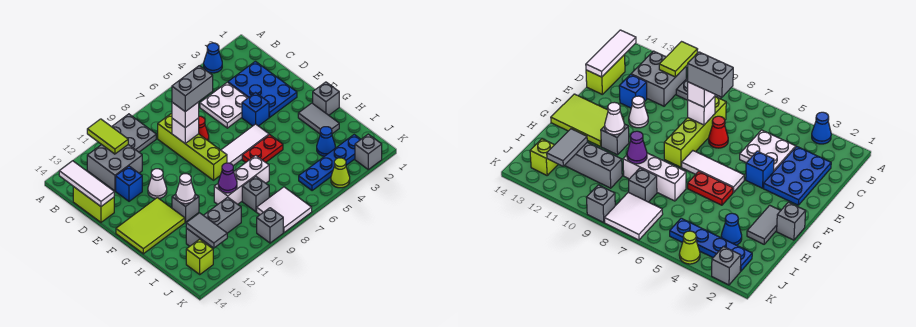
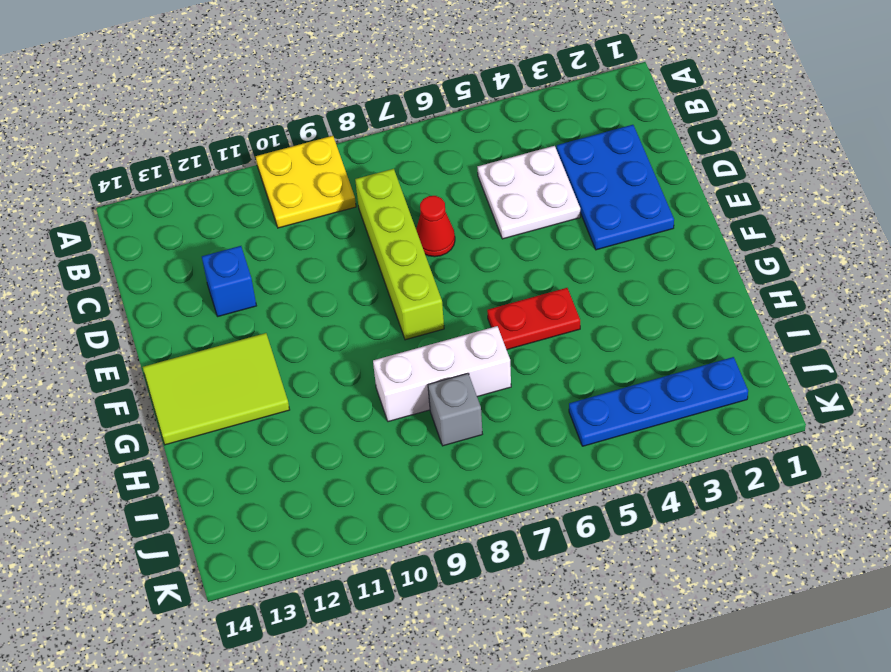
yellow 2x2 plate [256,136,356,228] -> grey 2x2 plate [112,114,156,152]
none -> blue 1x1 cone [204,43,222,73]
none -> grey 2x2 brick [87,145,142,191]
none -> lime 1x2 brick [73,186,114,222]
none -> blue 1x1 brick [242,93,269,126]

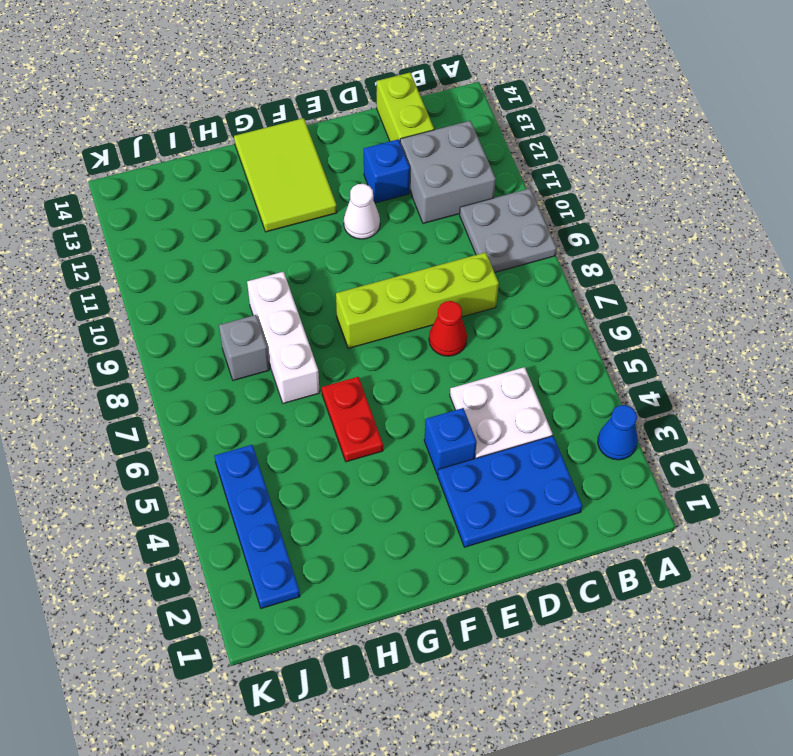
lime 1x2 brick [377,73,434,141] -> lime 1x2 brick turned to [73,186,114,222]
none -> white 1x3 tile [221,124,269,166]
none -> grey 1x1 brick [313,82,339,115]
none -> grey 1x2 tile [298,103,339,134]
none -> grey 1x1 brick [172,194,199,222]

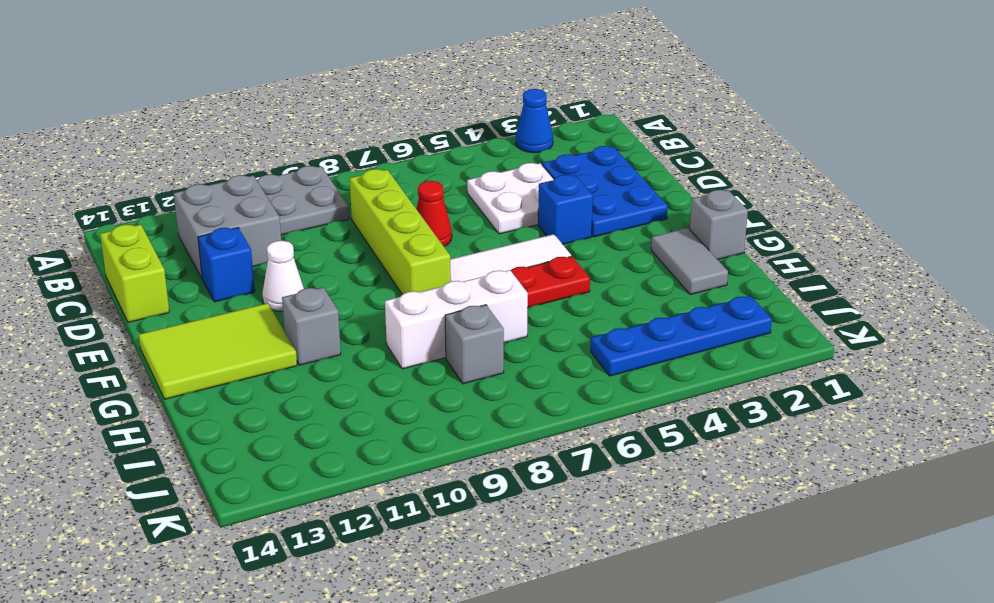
none -> blue 1x1 cone [317,127,335,156]
none -> grey 1x3 brick [186,197,241,246]
none -> white 2x2 tile [257,187,312,232]
none -> lime 1x1 brick [186,239,213,274]

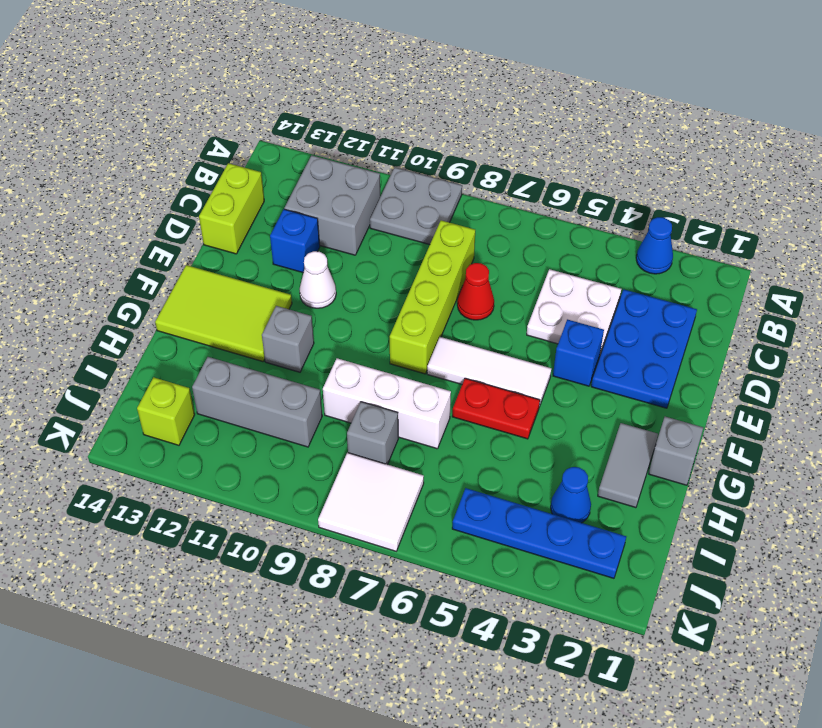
none -> grey 1x1 brick [355,134,382,169]
none -> lime 1x1 cone [331,158,350,188]
none -> grey 1x1 brick [257,208,283,243]
none -> lime 1x2 tile [87,119,128,154]

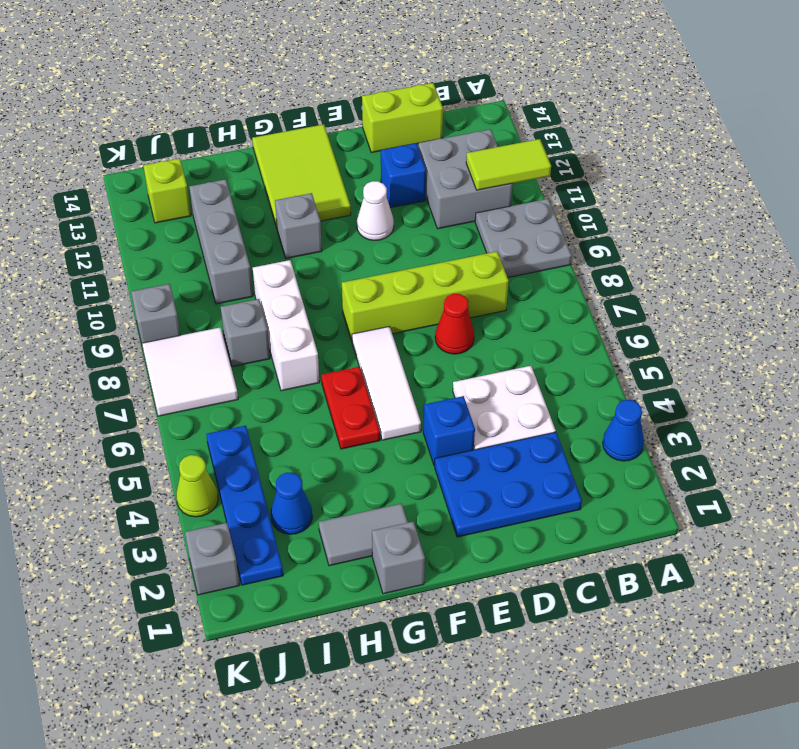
none -> white 1x3 tile [59,161,114,206]
none -> white 1x1 brick [172,118,199,144]
none -> white 1x1 cone [176,174,195,204]
none -> purple 1x1 cone [218,163,237,193]

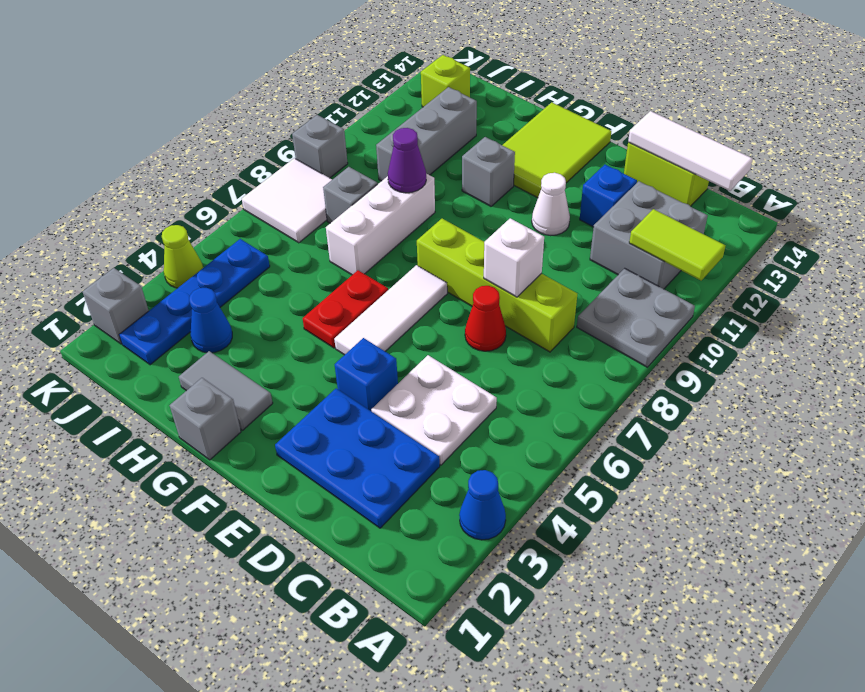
none -> white 1x1 cone [176,174,195,204]
none -> grey 1x2 tile [186,213,227,248]
none -> white 1x1 brick [172,102,199,128]
none -> grey 1x2 brick [172,66,213,112]

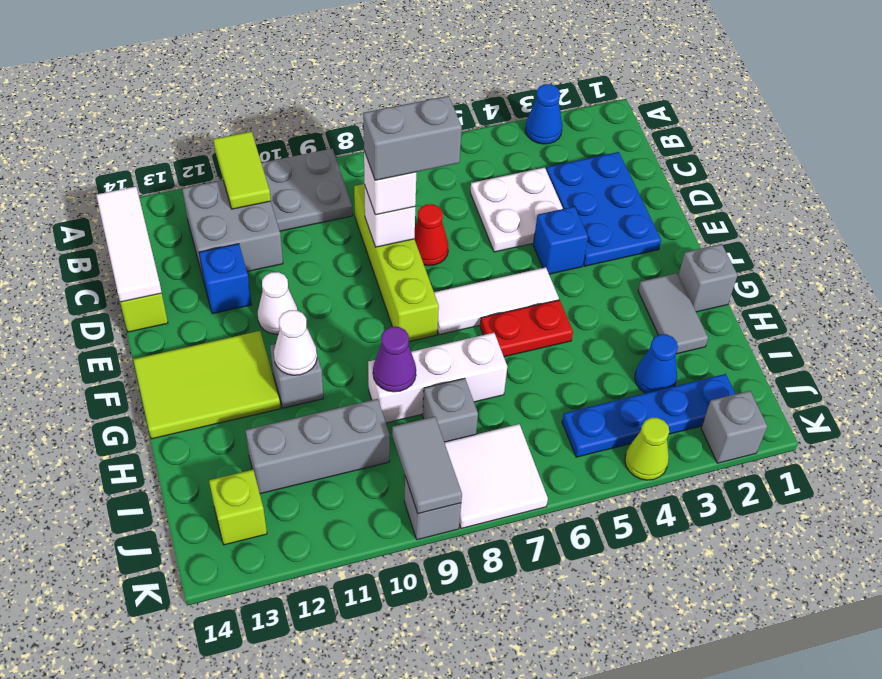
grey 1x2 tile [392,417,462,514] -> grey 1x2 tile moved to [186,213,227,248]

